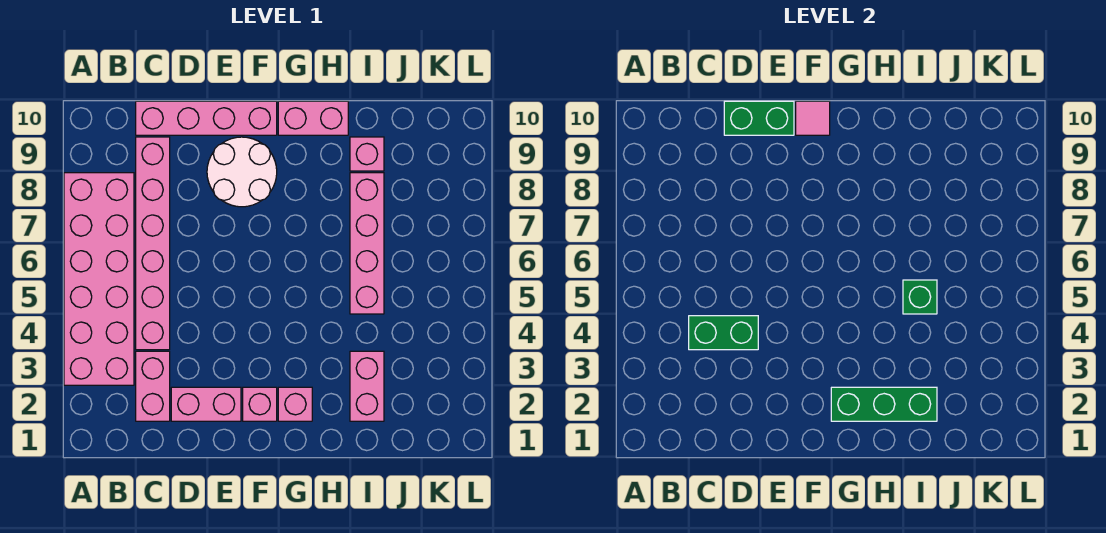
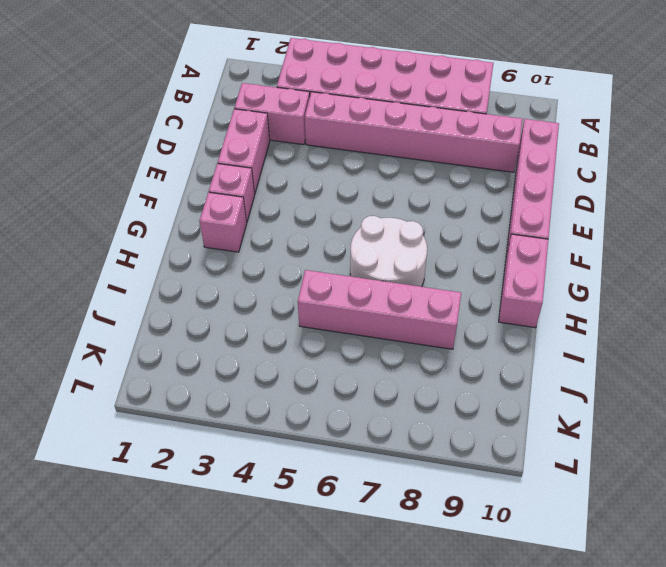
white 2x2 round brick [350,216,427,287] -> white 2x2 round brick moved to [207,137,277,207]
none -> pink 1x2 brick [350,351,384,421]
none -> pink 1x1 brick [350,137,384,171]
none -> green 1x2 brick [689,316,758,350]

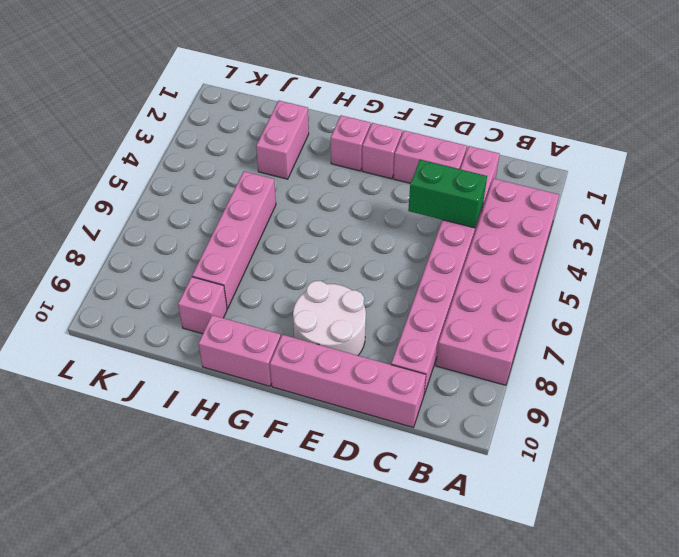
none -> green 1x2 brick [724,101,794,135]
none -> pink 1x1 tile [796,101,830,135]
none -> green 1x3 brick [831,387,937,421]

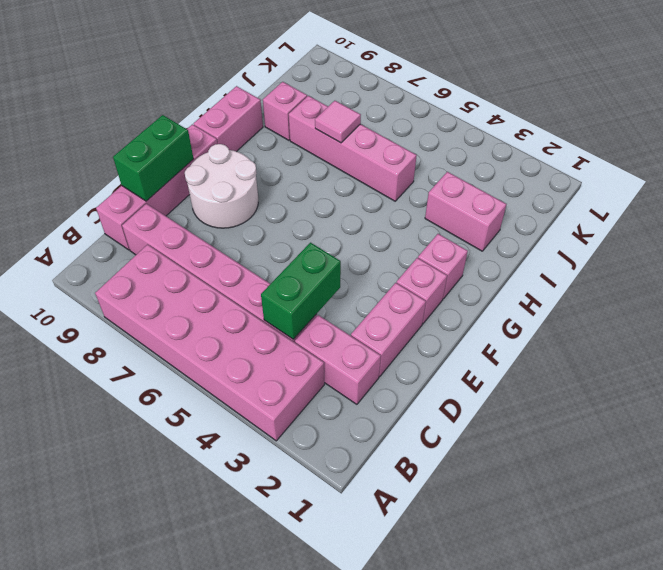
pink 1x1 tile [315,101,361,143] -> pink 1x1 tile moved to [796,101,830,135]
none -> green 1x3 brick [831,387,937,421]
none -> green 1x1 brick [903,280,937,314]

